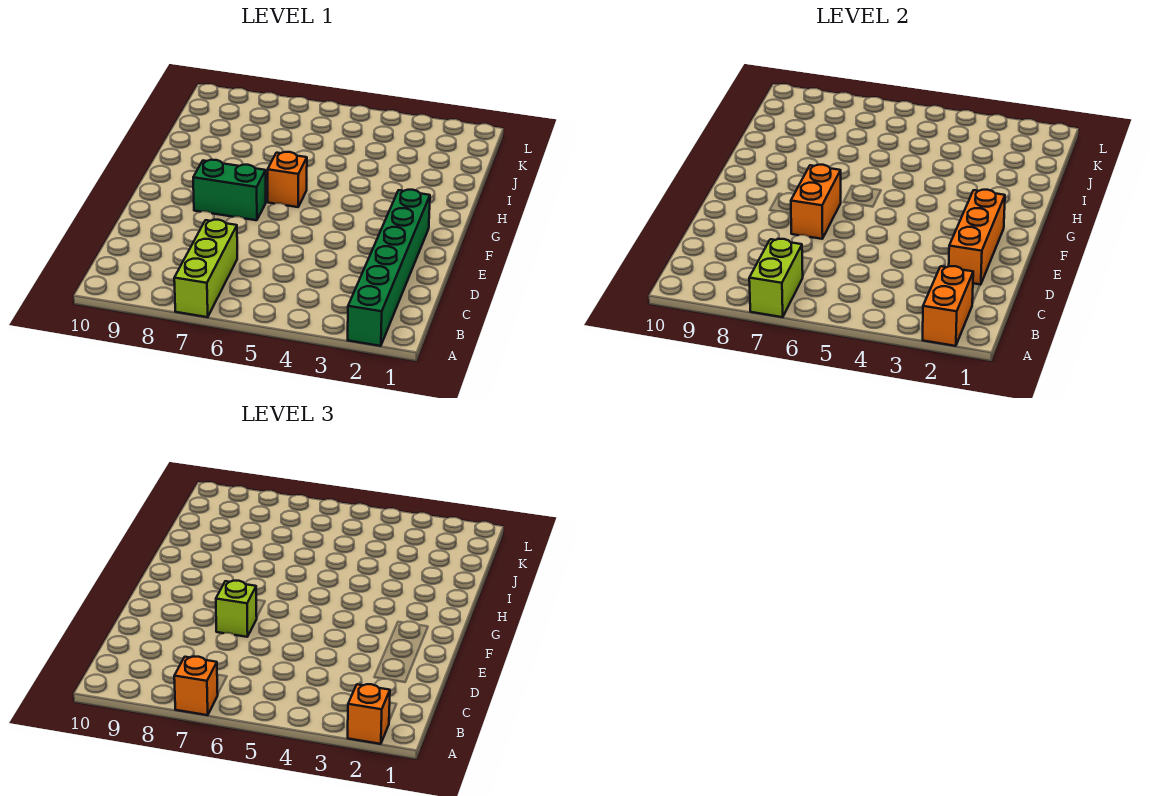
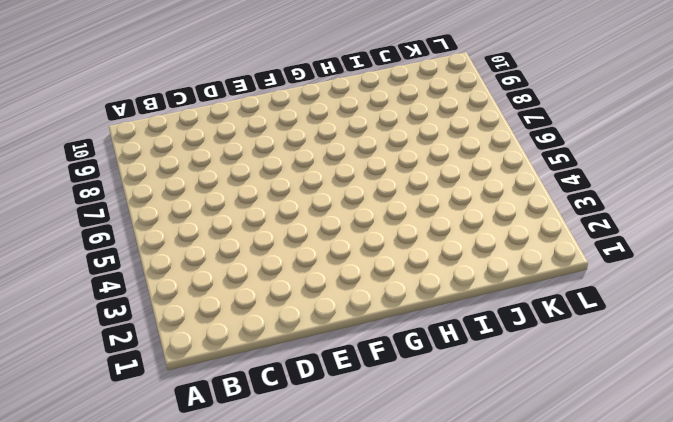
none -> green 1x6 brick [348,190,430,346]
none -> lime 1x3 brick [174,220,237,317]

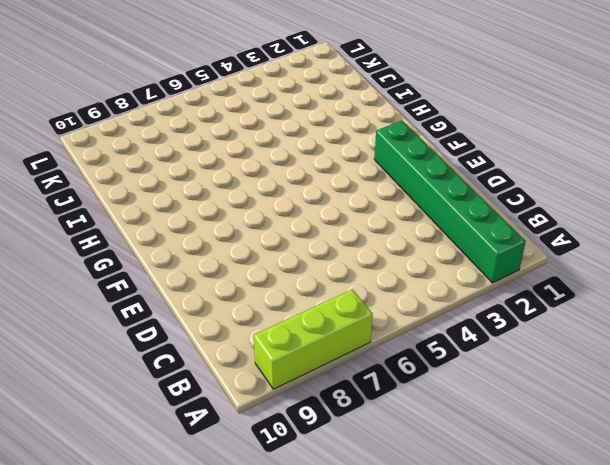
lime 1x3 brick [254,290,373,389] -> lime 1x3 brick turned to [174,220,237,317]
none -> green 1x2 brick [193,160,266,220]
none -> orange 1x1 brick [268,152,307,207]

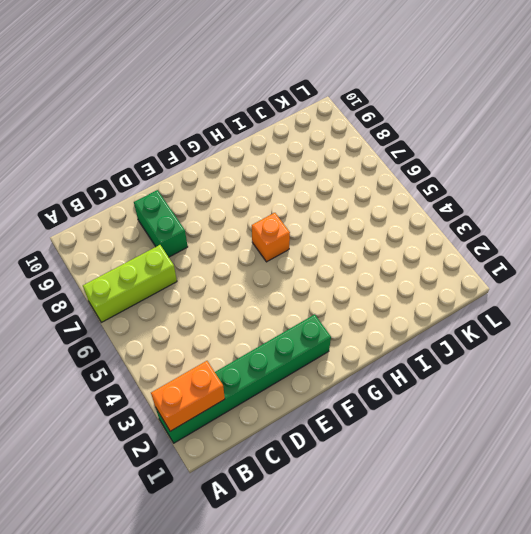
green 1x2 brick [134,190,188,257] -> green 1x2 brick moved to [193,160,266,220]
none -> lime 1x2 brick [749,239,803,317]
none -> orange 1x3 brick [949,190,1005,285]

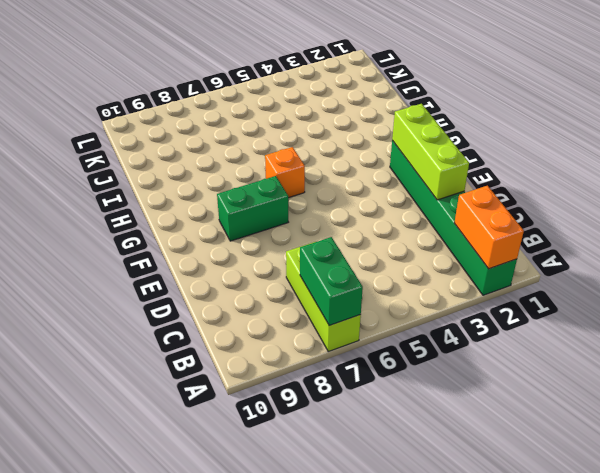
green 1x2 brick [300,237,363,325] -> lime 1x2 brick [749,239,803,317]
lime 1x3 brick [392,104,469,200] -> orange 1x3 brick [949,190,1005,285]
none -> orange 1x2 brick [791,165,841,239]
none -> orange 1x1 brick [348,684,390,744]

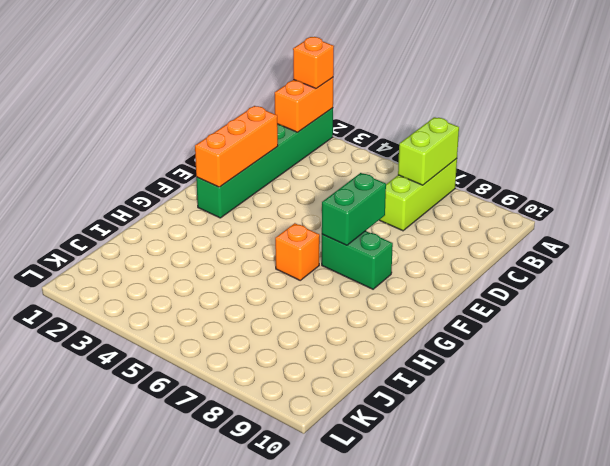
green 1x2 brick [322,173,386,245] -> orange 1x2 brick [791,165,841,239]
none -> orange 1x1 brick [174,657,218,715]
none -> lime 1x1 brick [216,581,257,637]

